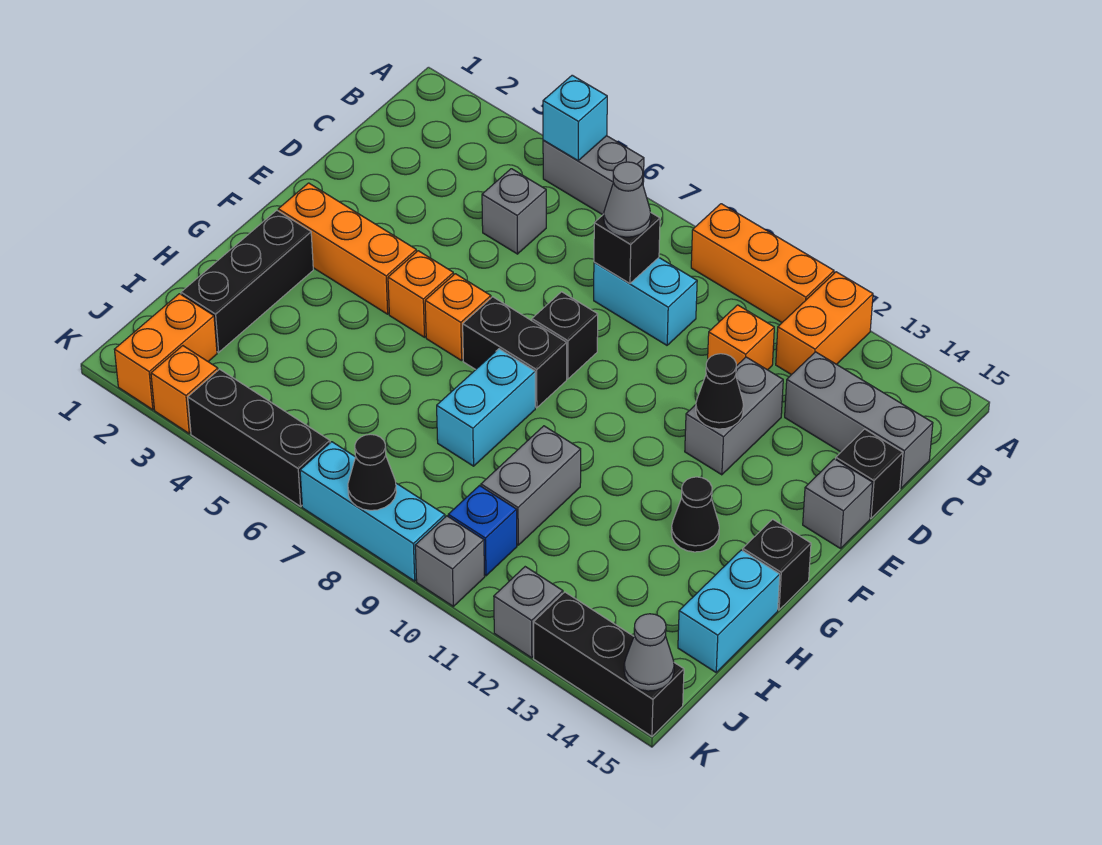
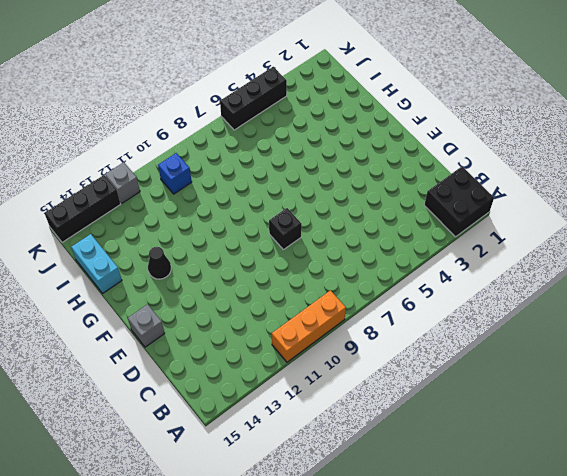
black 2x2 brick [424,167,494,237] -> none
none -> grey 1x2 brick [543,136,644,215]
none -> orange 1x2 brick [776,272,873,375]
none -> grey 1x1 brick [482,169,546,254]
none -> cyan 1x2 brick [594,258,697,345]

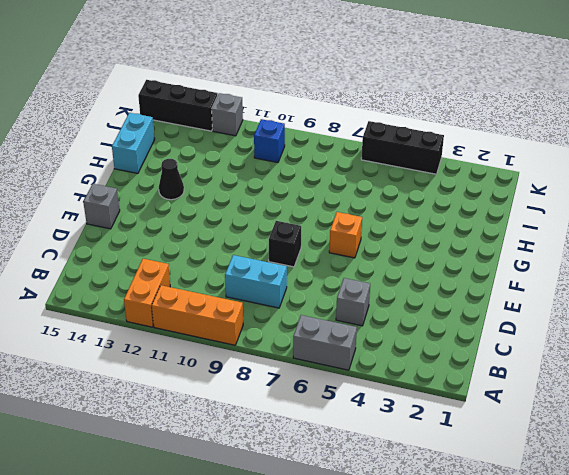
none -> orange 1x1 brick [708,305,774,370]
none -> grey 1x3 brick [785,352,933,488]
none -> grey 1x2 brick [685,357,783,475]
none -> black 1x1 brick [836,429,903,518]

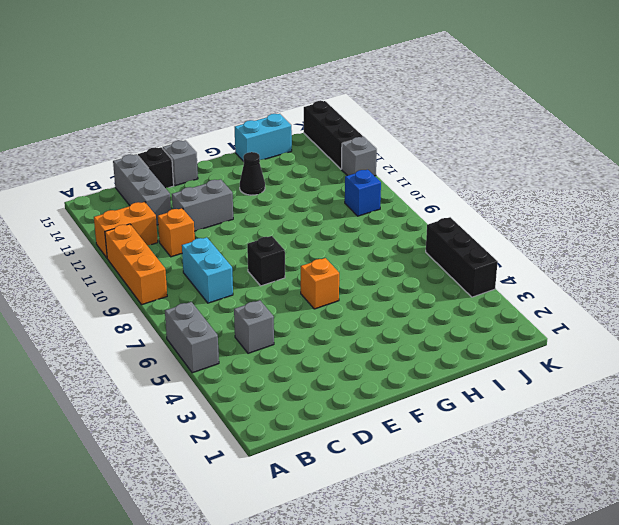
none -> orange 1x3 brick [278,183,416,314]
none -> orange 1x1 brick [388,251,454,337]
none -> black 1x2 brick [463,297,567,408]
none -> black 1x3 brick [181,210,313,352]

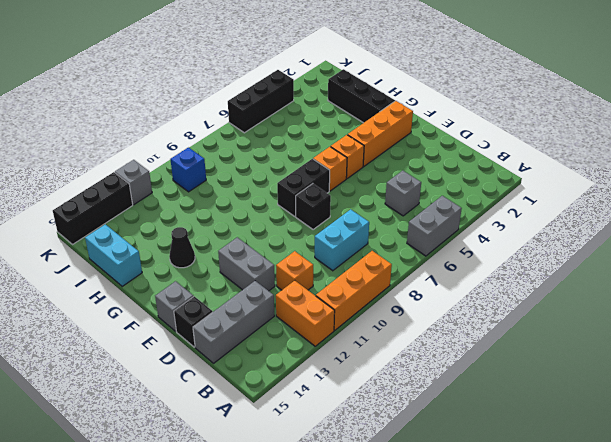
none -> cyan 1x2 brick [437,349,535,466]
none -> black 1x1 brick [743,519,811,610]
none -> grey 1x2 brick [481,426,581,545]
none -> orange 1x2 brick [115,294,217,410]

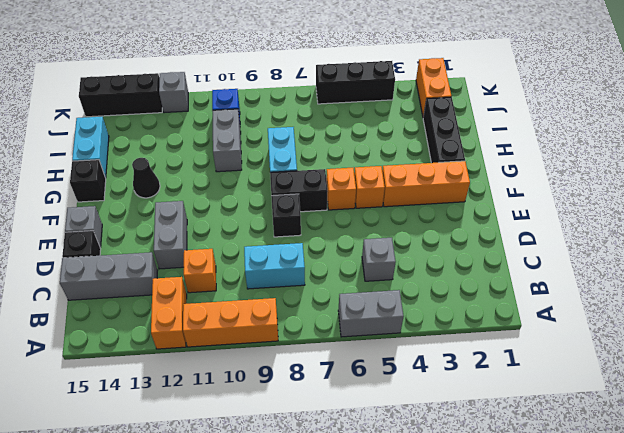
none -> orange 1x1 brick [151,346,218,433]
none -> cyan 1x3 brick [300,442,445,581]
none -> grey 1x1 brick [415,516,485,606]
none -> cyan 1x1 brick [543,75,607,161]

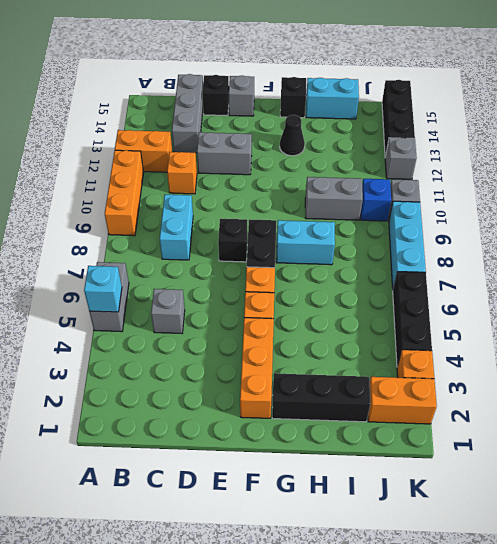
none -> black 1x1 brick [594,212,660,283]
none -> black 1x1 cone [696,354,744,429]
none -> black 1x1 cone [348,434,396,510]
none -> grey 1x1 cone [624,614,674,691]

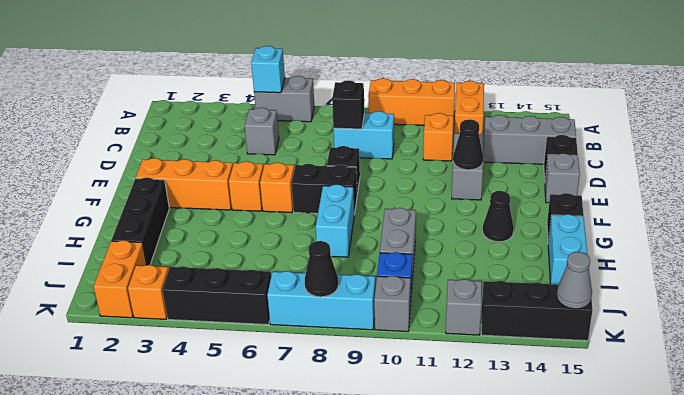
none -> grey 1x1 cone [604,162,651,237]

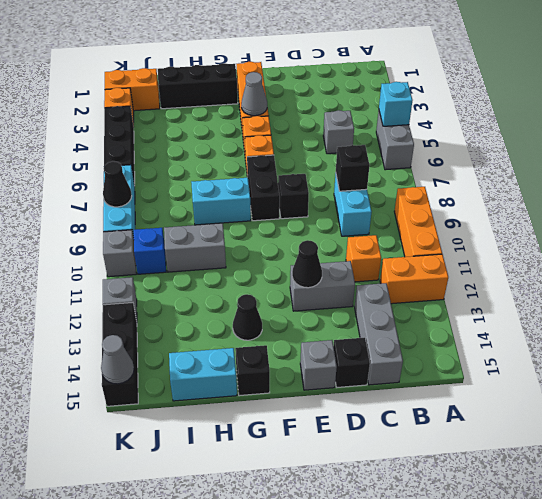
grey 1x1 cone [241,72,267,116] -> grey 1x1 cone moved to [604,162,651,237]

